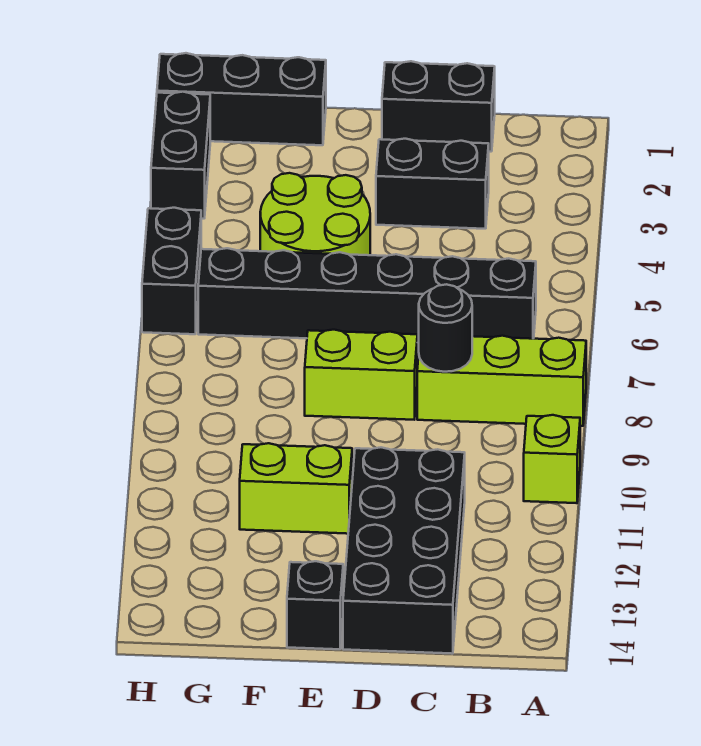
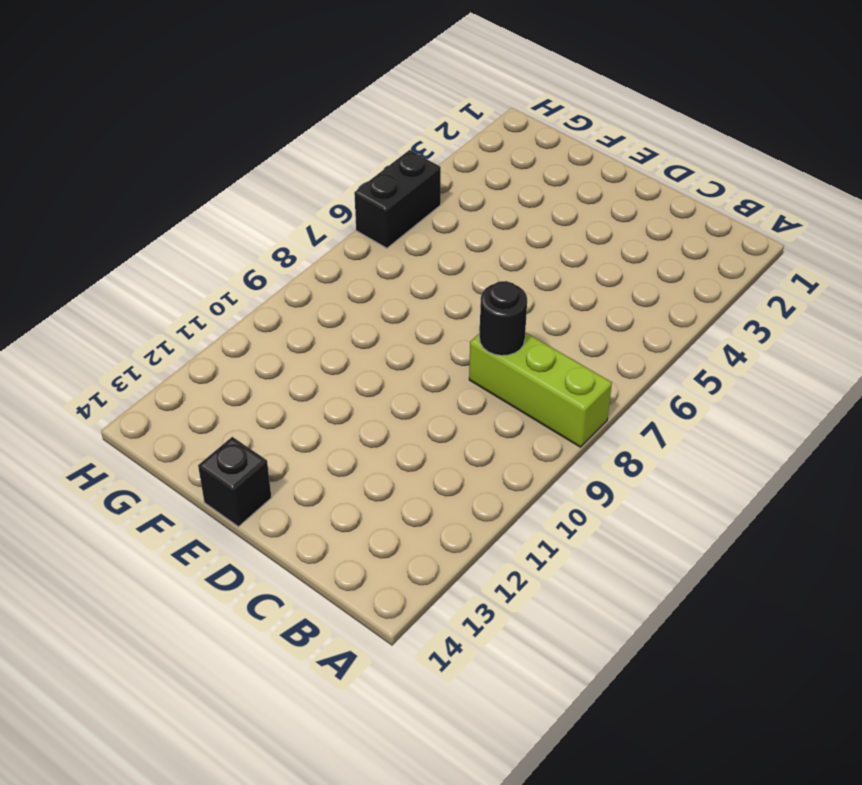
none -> lime 1x1 brick [524,415,580,503]
none -> black 1x6 brick [198,248,536,343]
none -> black 1x2 brick [382,61,495,152]

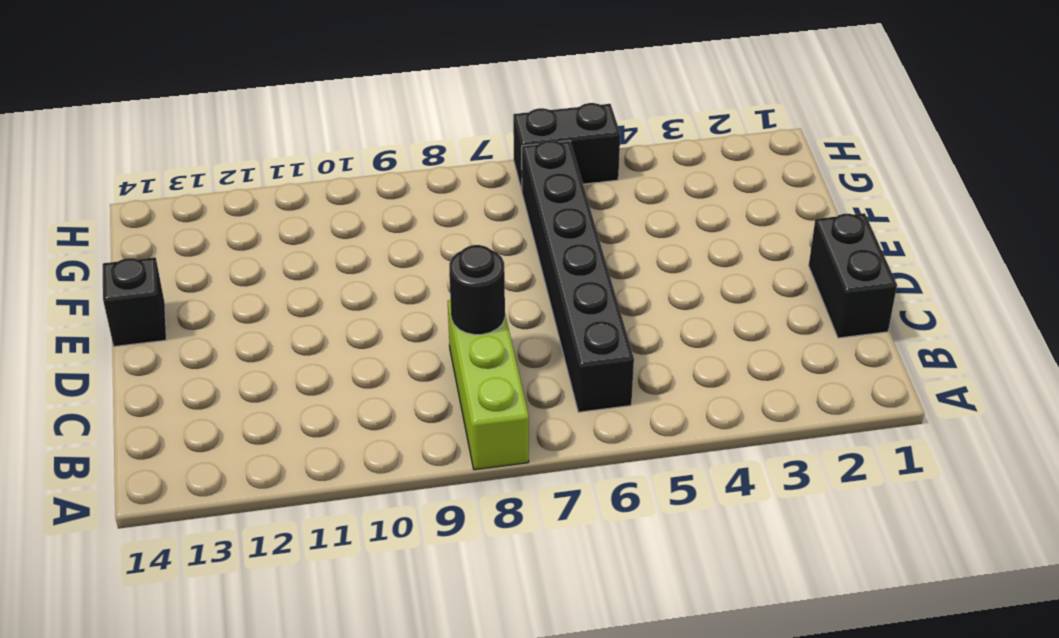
none -> lime 1x1 brick [524,415,580,503]
none -> black 1x2 brick [376,139,489,229]
none -> black 2x4 brick [343,447,465,654]

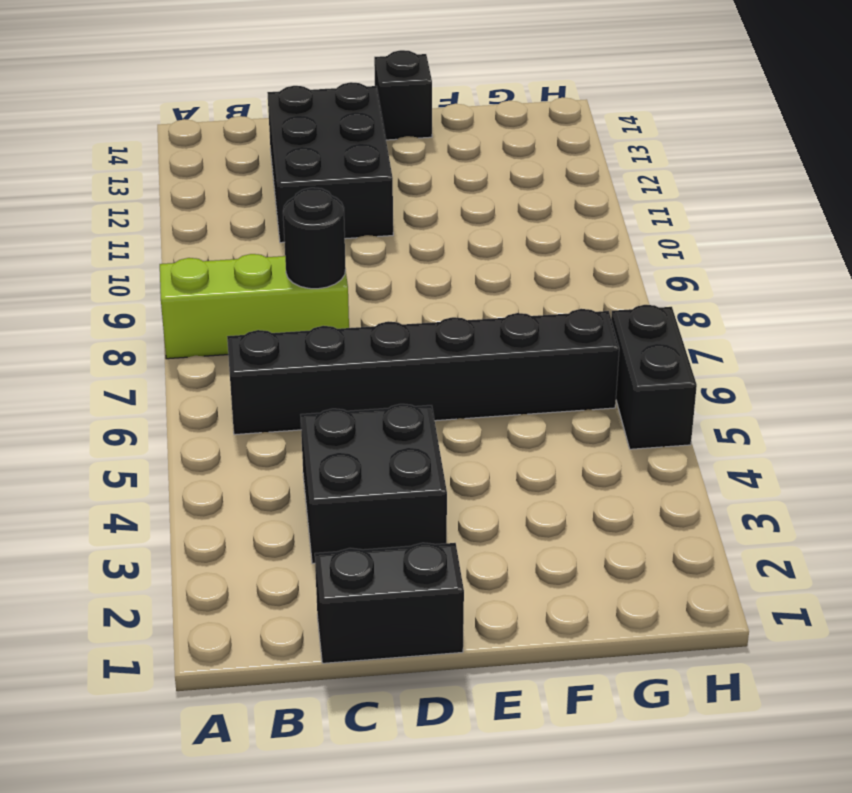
black 2x2 brick [301,404,447,564] -> black 1x2 brick [376,139,489,229]
black 2x3 brick [267,82,393,243] -> black 2x4 brick [343,447,465,654]
none -> lime 1x1 brick [524,415,580,503]
none -> lime 1x2 brick [305,330,417,420]
none -> lime 2x2 round brick [260,173,370,255]

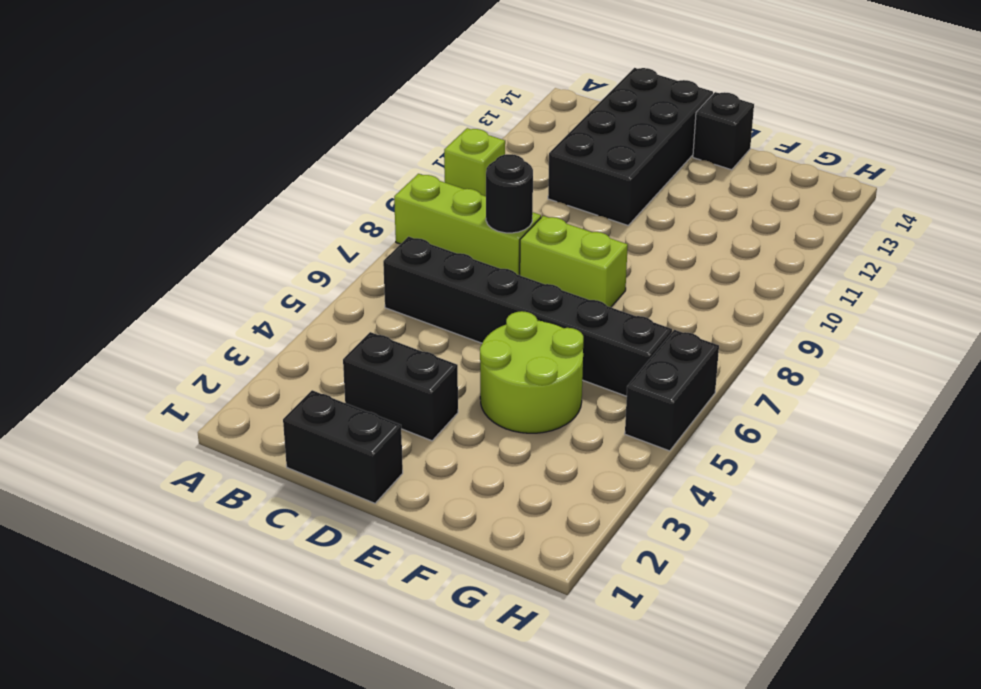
none -> lime 1x2 brick [240,443,352,534]
none -> black 1x3 brick [157,53,326,145]
none -> black 1x2 brick [151,92,210,219]

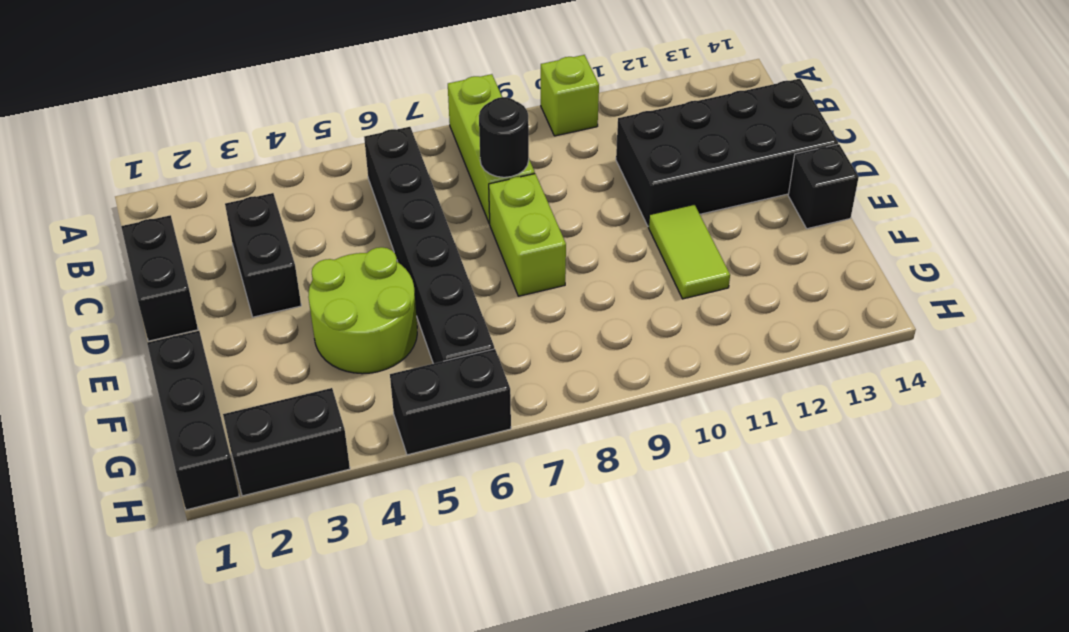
lime 1x2 tile [649,204,730,299] -> lime 1x2 brick [240,443,352,534]

